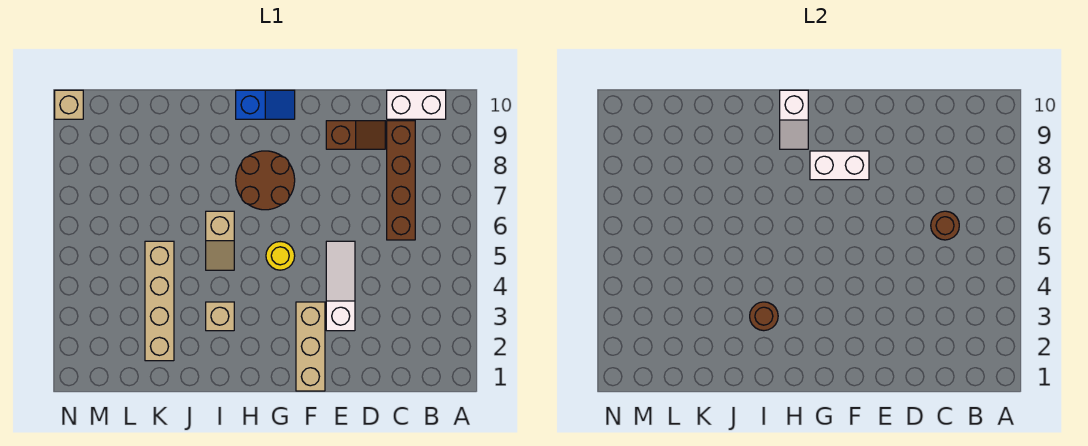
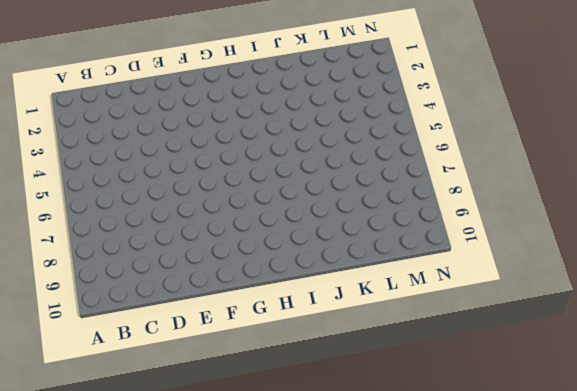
none -> white 1x2 brick [387,90,446,119]
none -> brown 1x4 brick [387,121,415,240]
none -> brown 1x2 slope [326,121,385,149]

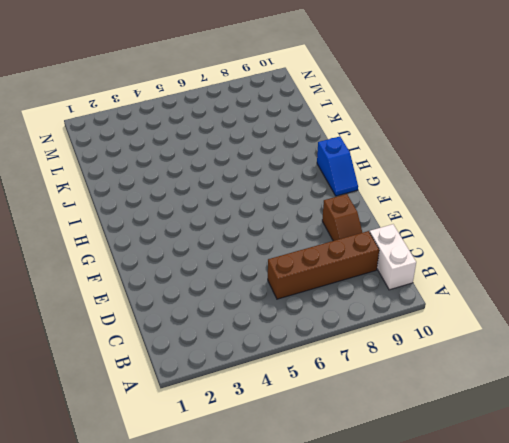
none -> white 1x3 slope [326,241,355,331]
none -> tan 1x3 brick [296,302,325,391]
none -> yellow 1x1 round brick [266,242,295,270]

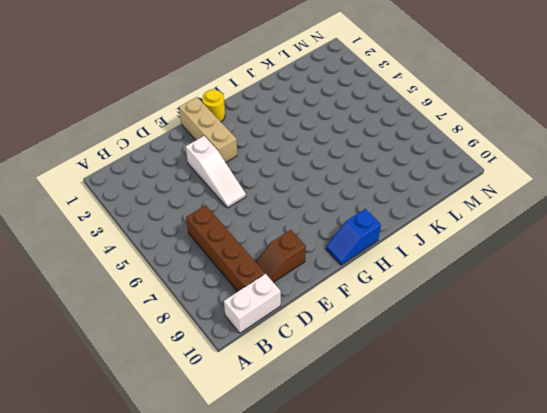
yellow 1x1 round brick [202,90,225,122] -> yellow 1x1 round brick moved to [266,242,295,270]
none -> brown 2x2 round brick [236,151,295,210]
none -> tan 1x1 brick [206,302,234,331]
none -> tan 1x2 slope [206,211,234,270]

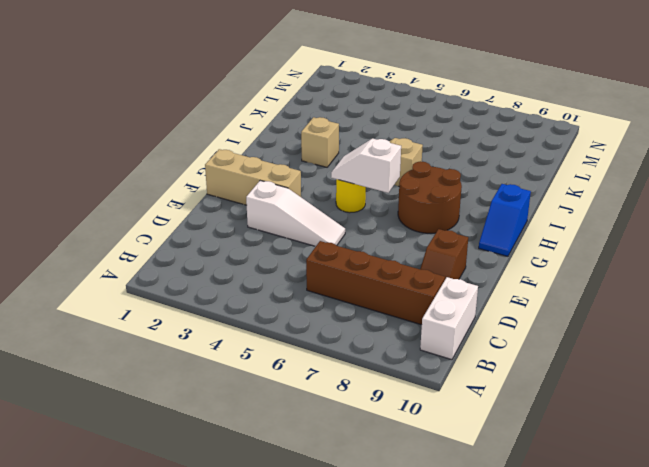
white 1x2 slope [331,138,401,193] -> white 1x2 slope moved to [780,90,808,149]
none -> tan 1x4 brick [145,241,174,361]
none -> tan 1x1 brick [55,90,83,119]
none -> brown 1x1 round brick [931,211,959,240]

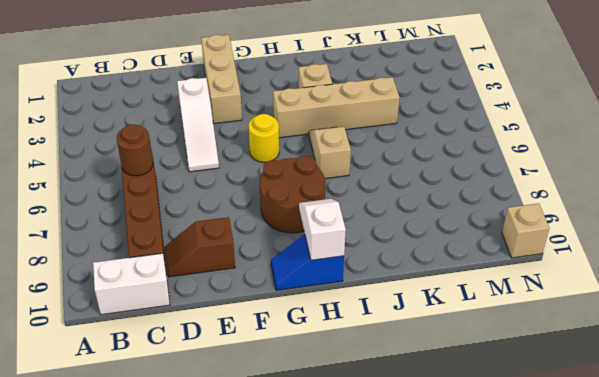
tan 1x4 brick [273,77,400,138] -> tan 1x4 brick turned to [145,241,174,361]
none -> white 1x2 brick [810,151,869,180]
none -> brown 1x1 round brick [750,302,778,331]

